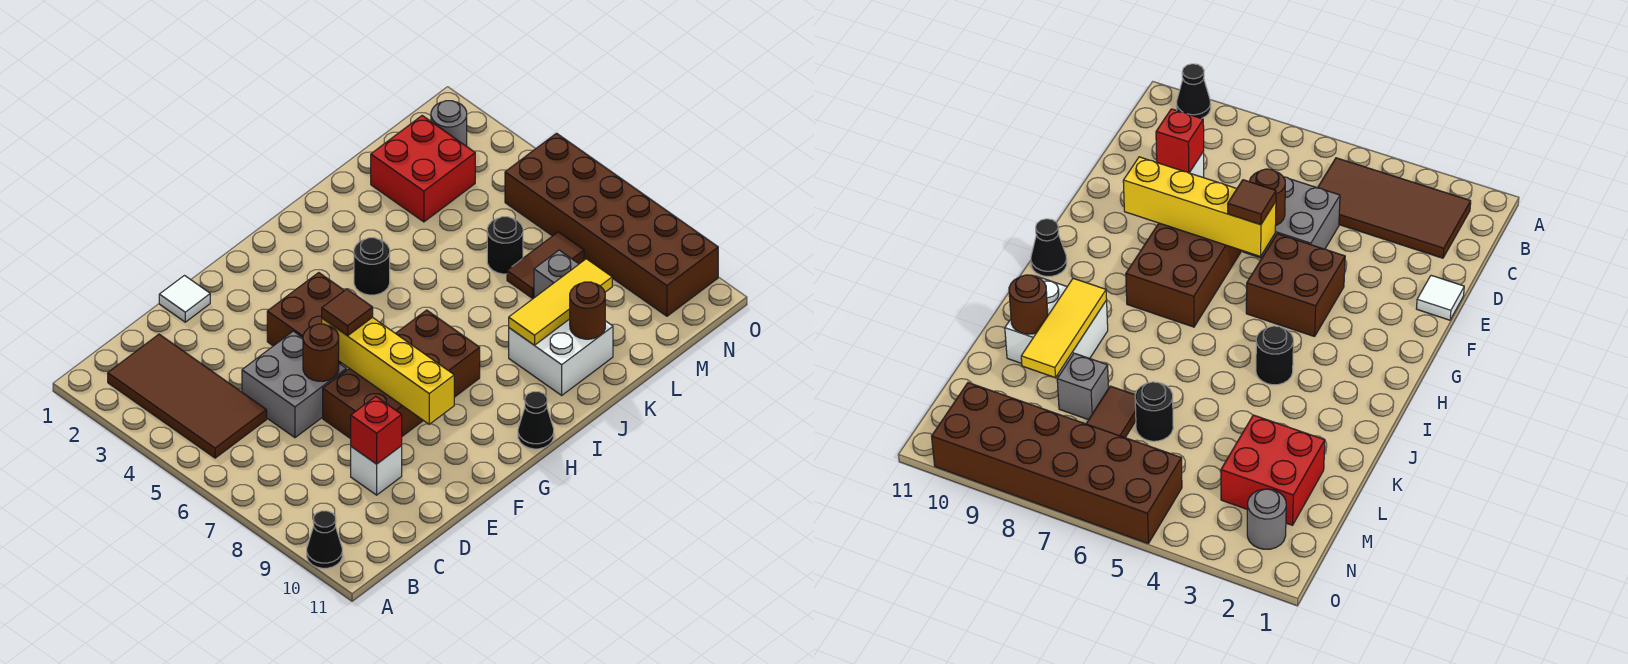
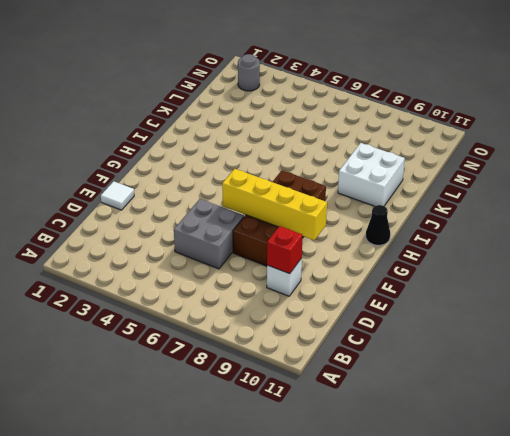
none -> black 1x1 cone [307,511,342,568]
none -> brown 2x4 tile [108,334,267,458]
none -> brown 2x2 brick [267,273,345,364]

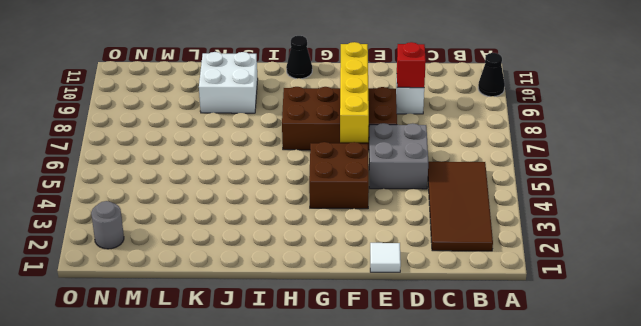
none -> black 1x1 round brick [354,238,390,295]
none -> red 2x2 brick [371,116,475,222]
none -> black 1x1 round brick [487,217,523,274]

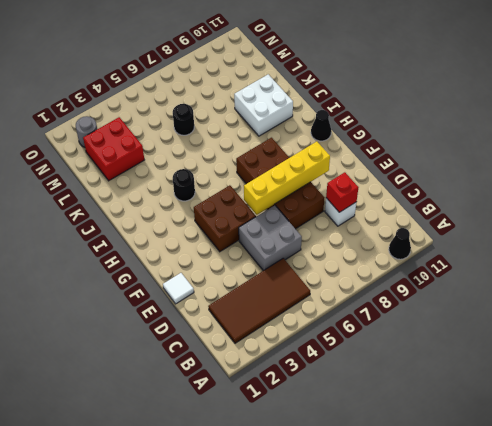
none -> brown 1x2 tile [507,232,584,298]
none -> grey 1x1 brick [534,250,579,298]
none -> brown 2x6 brick [505,133,718,316]

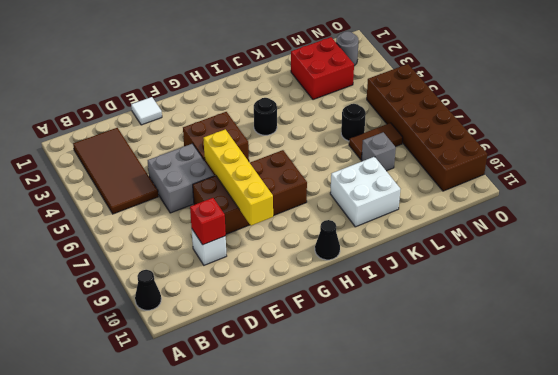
none -> brown 1x1 round brick [303,324,339,381]
none -> yellow 1x3 tile [509,259,612,345]
none -> brown 1x1 round brick [570,282,605,339]

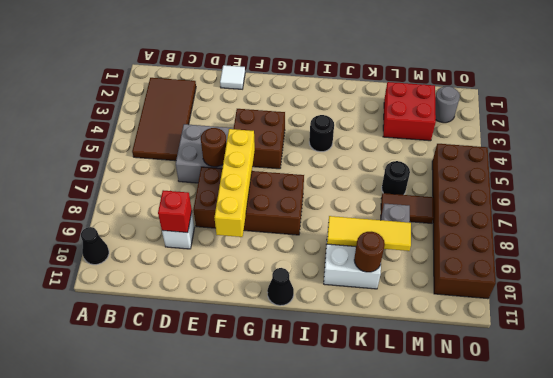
none -> brown 1x1 tile [322,289,373,336]

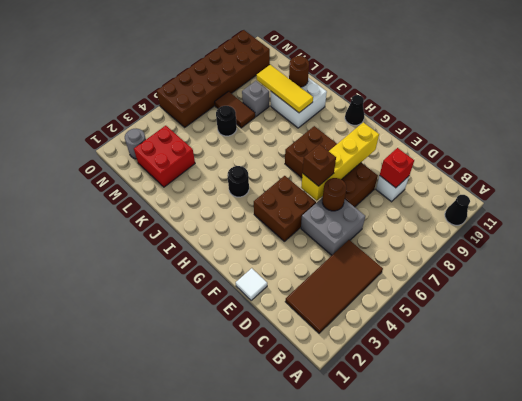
brown 1x1 brick [303,144,336,186] -> brown 1x1 tile [322,289,373,336]

